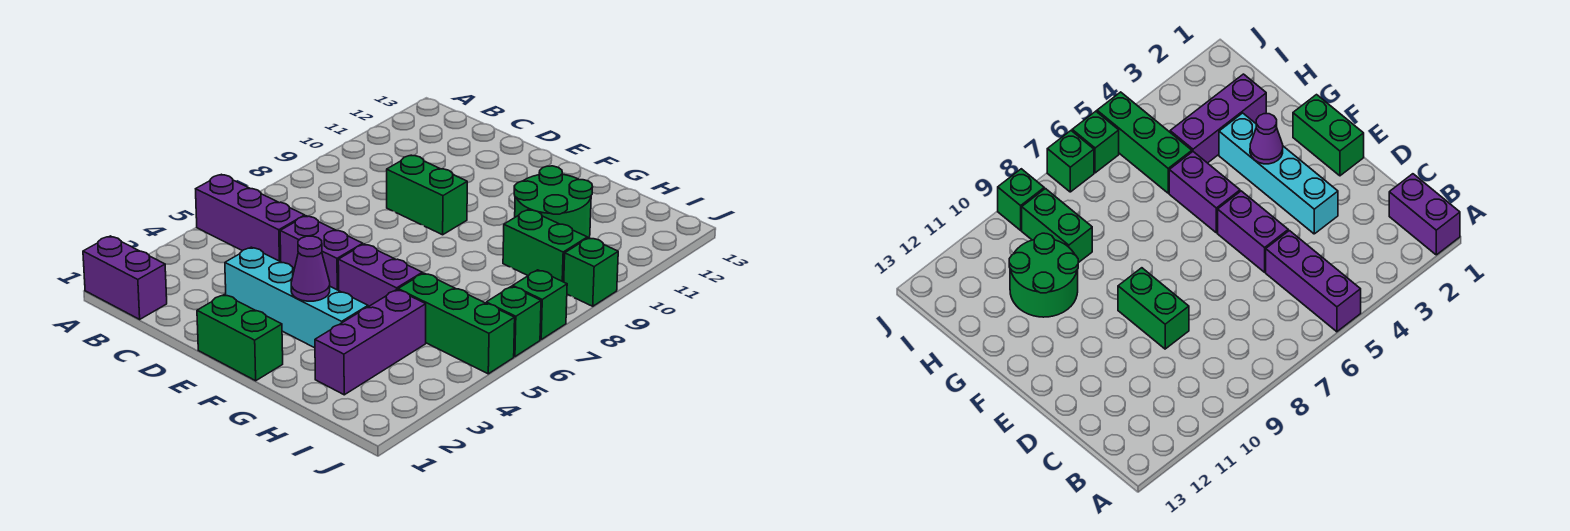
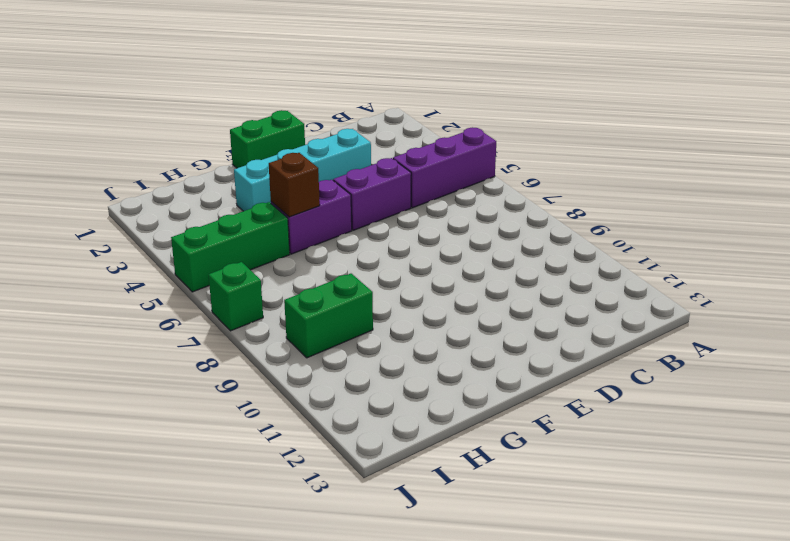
brown 1x1 brick [269,153,320,217] -> none
none -> purple 1x2 brick [83,236,167,319]
none -> green 1x2 brick [387,155,467,235]
none -> green 2x2 round brick [514,166,593,239]

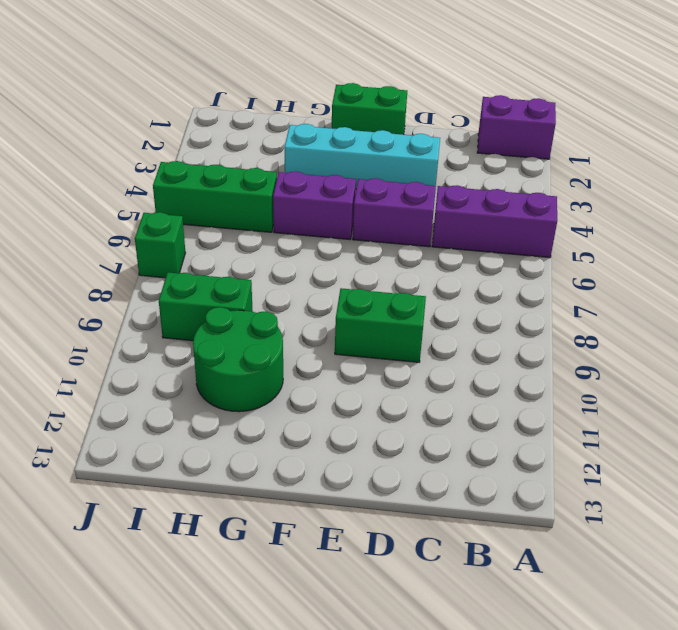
none -> purple 1x3 brick [315,290,426,395]
none -> green 1x1 brick [486,286,541,357]
none -> green 1x1 brick [564,238,618,306]

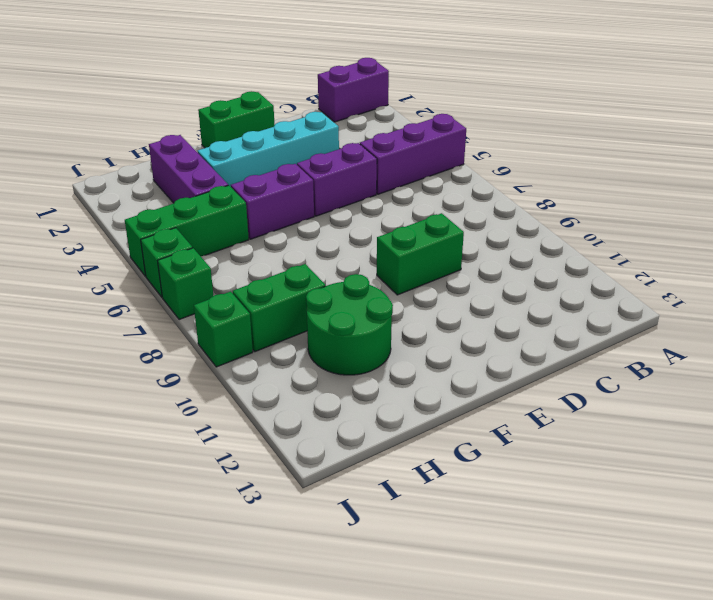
none -> purple 1x1 cone [291,236,330,301]

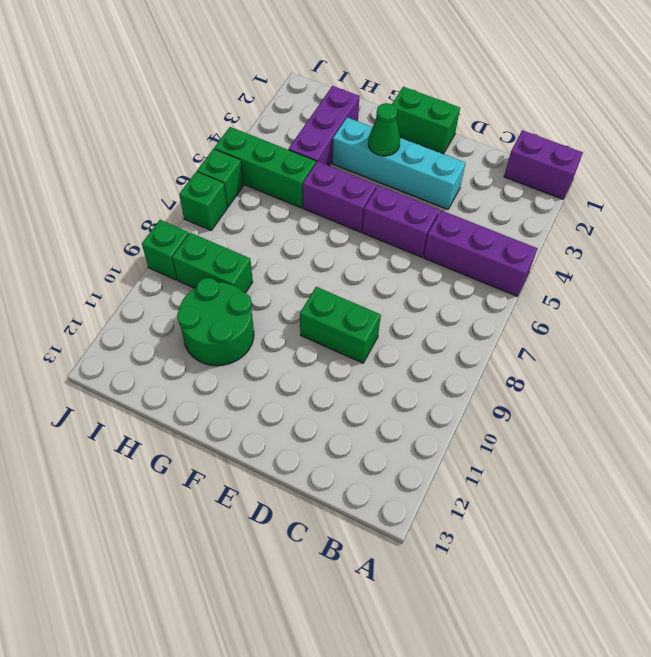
green 1x1 cone [368,103,400,156] -> purple 1x1 cone [291,236,330,301]

